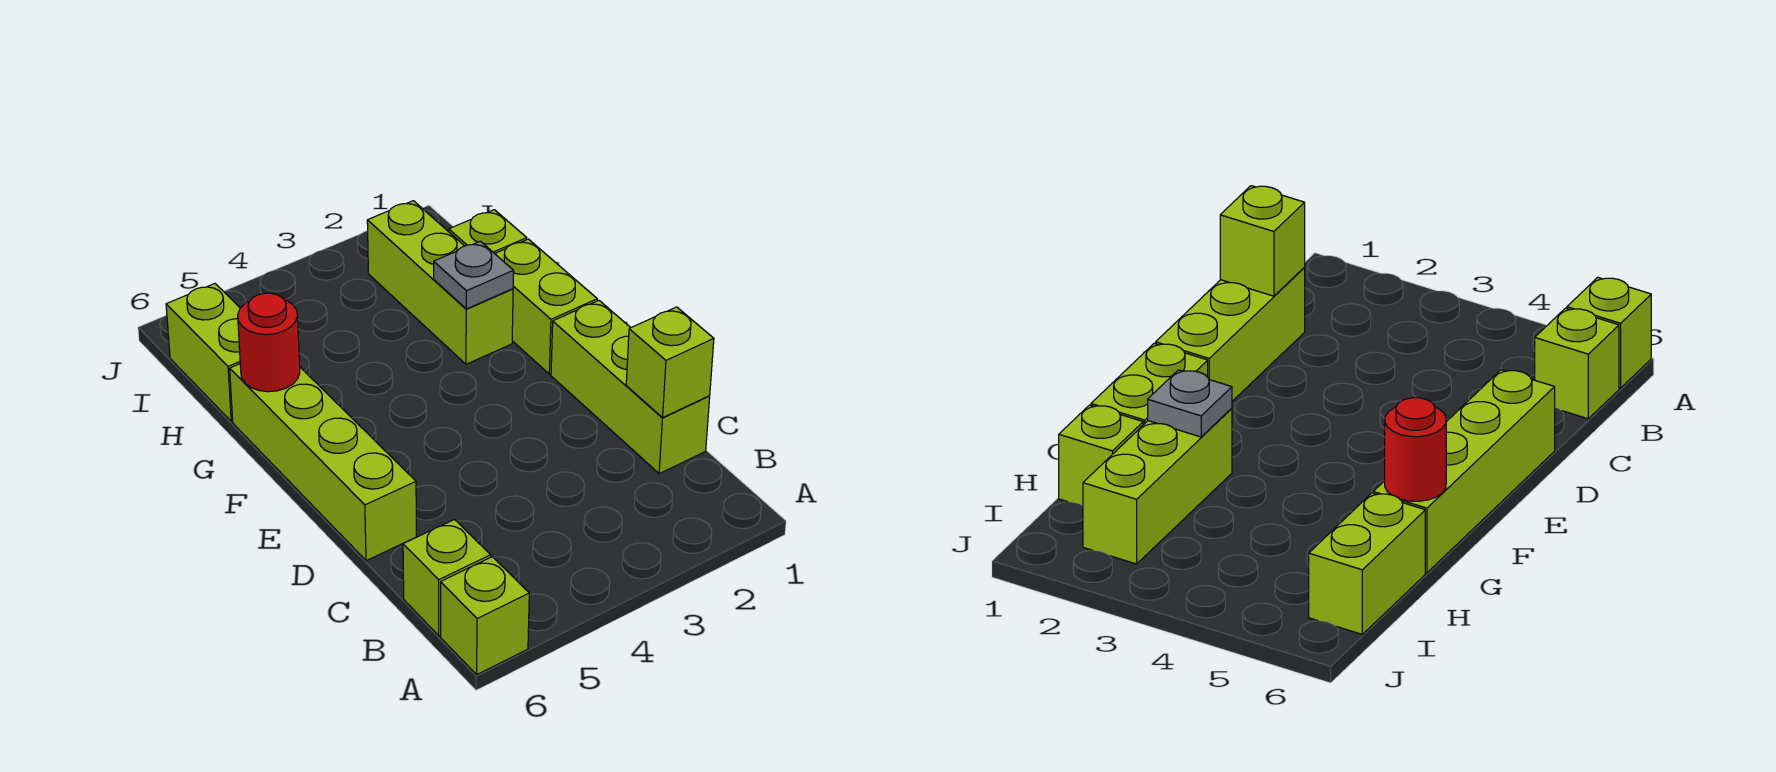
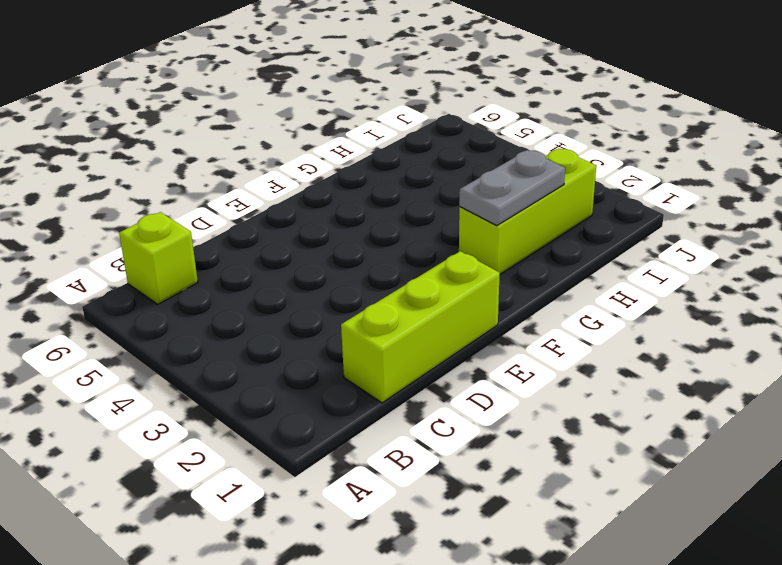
grey 1x2 plate [459,150,565,226] -> grey 1x1 plate [434,241,514,309]
none -> lime 1x1 brick [441,557,529,674]
none -> lime 1x4 brick [230,364,416,561]

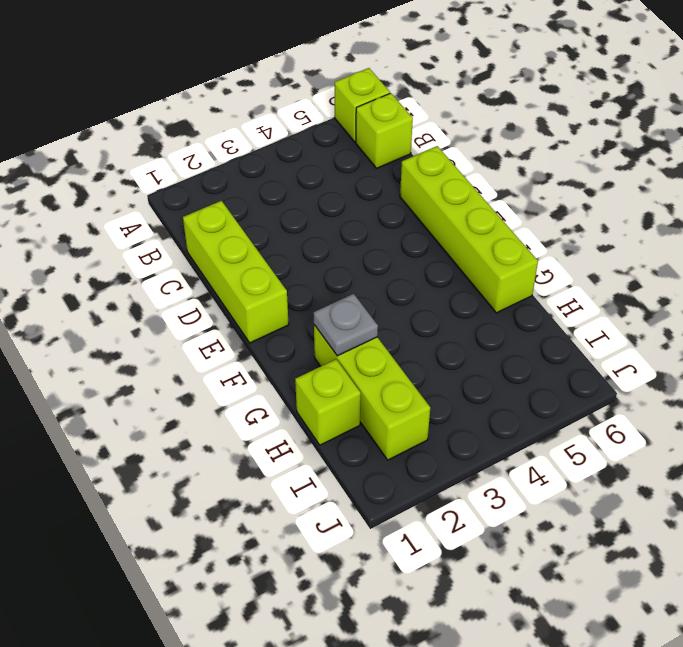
none -> lime 1x2 brick [495,239,597,374]
none -> lime 1x2 brick [166,284,240,422]

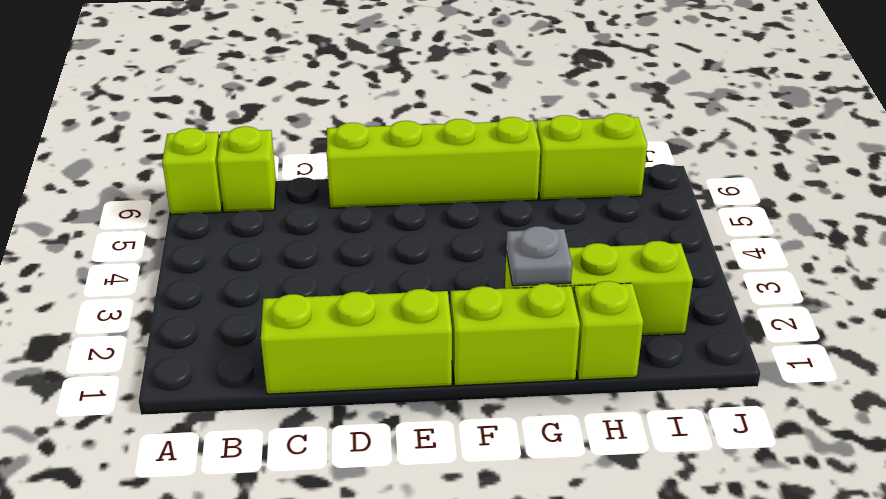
none -> lime 1x1 brick [626,307,714,417]
none -> red 1x1 round brick [238,293,300,392]

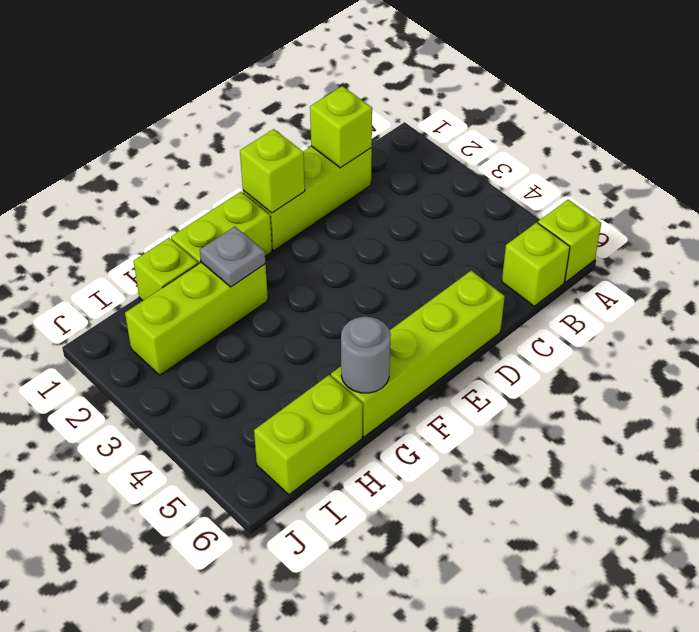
lime 1x1 brick [240,129,305,213] -> none
grey 1x1 round brick [341,317,391,393] -> red 1x1 round brick [238,293,300,392]

